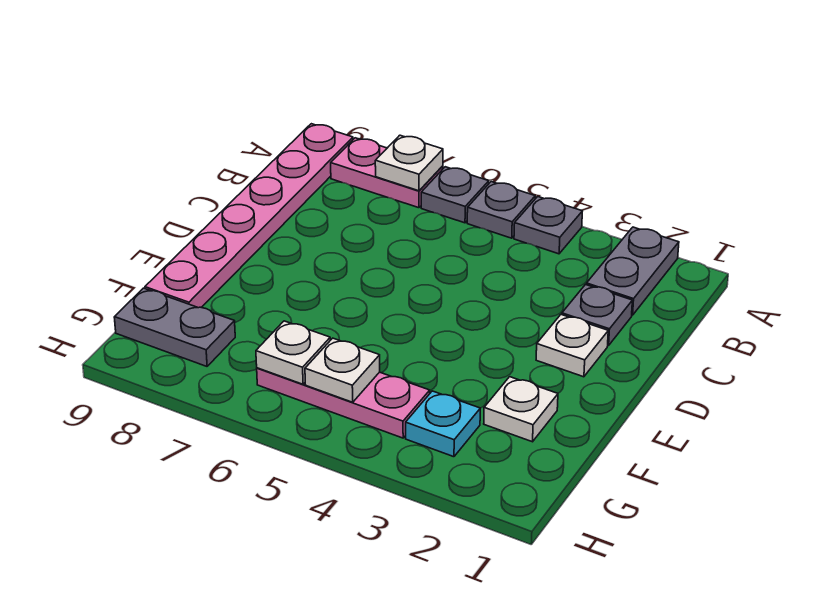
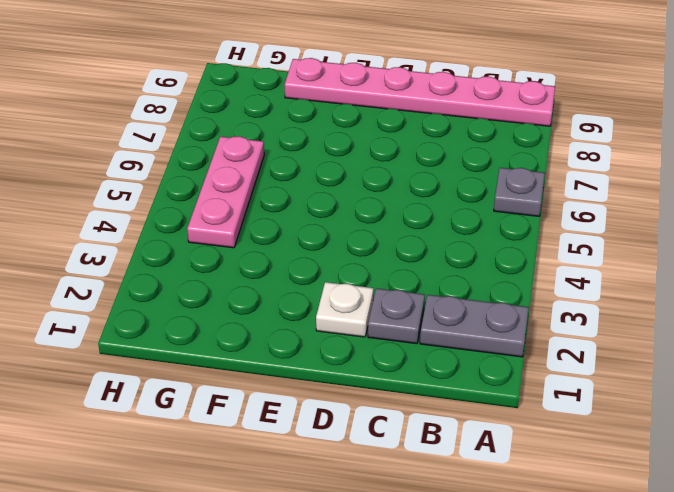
none -> grey 1x1 plate [514,197,582,254]
none -> grey 1x1 plate [467,182,535,238]
none -> pink 1x2 plate [331,138,443,208]

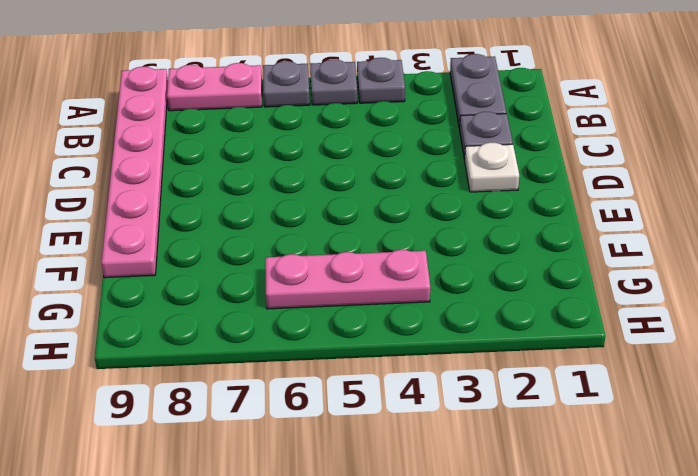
none -> white 1x1 plate [484,377,558,442]
none -> cyan 1x1 plate [406,391,480,457]
none -> grey 1x2 plate [114,288,235,366]

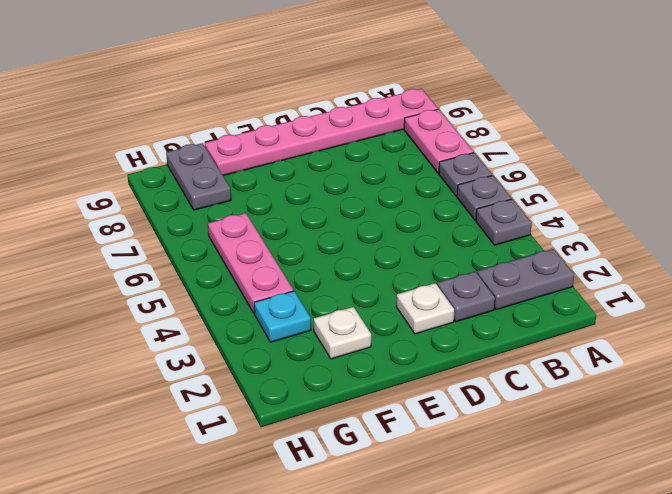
none -> white 1x1 plate [375,135,443,191]
none -> white 1x1 plate [305,338,380,402]
none -> white 1x1 plate [256,321,330,384]

